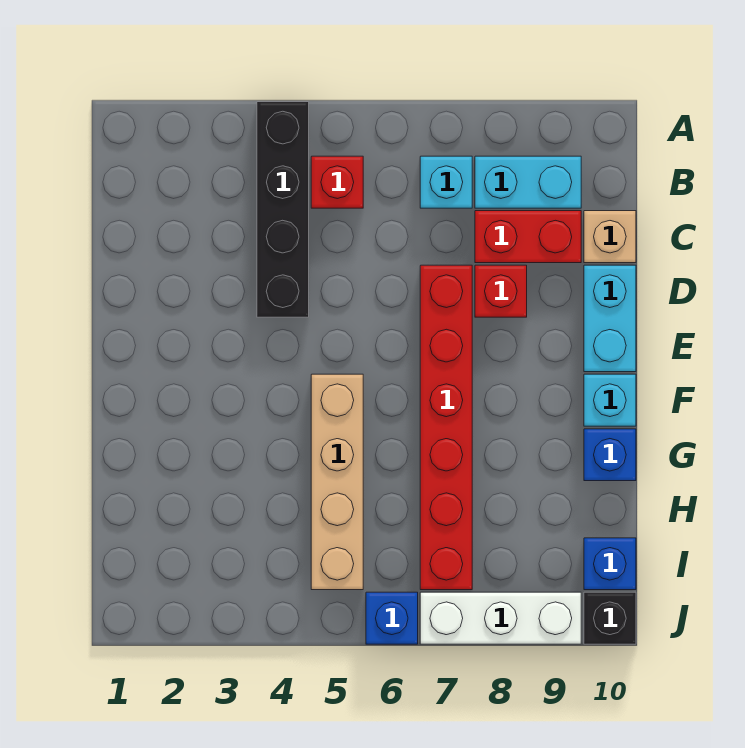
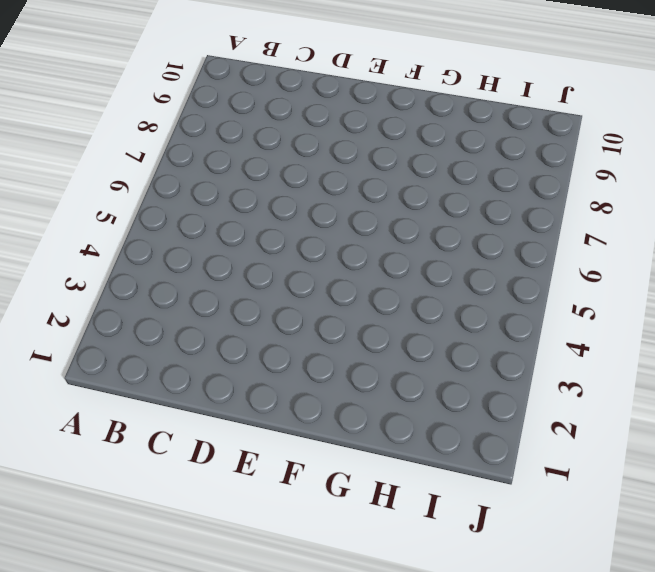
none -> black 1x4 brick [257,102,309,317]
none -> red 1x1 brick [311,156,363,208]
none -> cyan 1x1 brick [420,156,472,208]

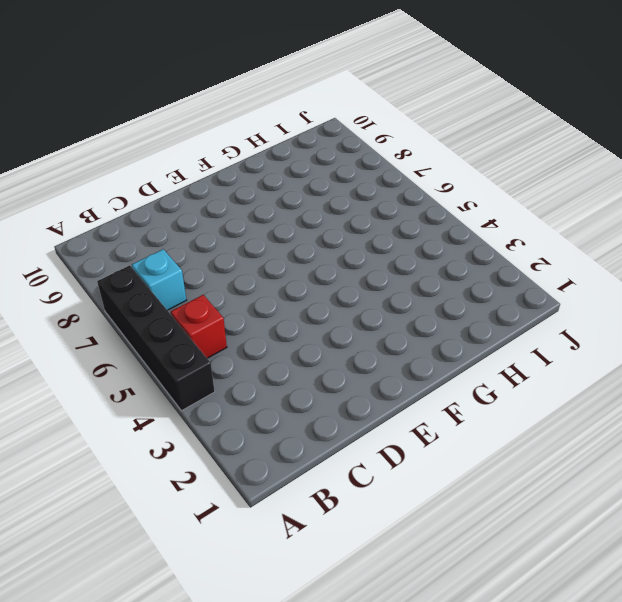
black 1x4 brick [97,265,215,411] -> black 1x4 brick turned to [257,102,309,317]
none -> cyan 1x2 brick [475,156,581,208]
none -> red 1x2 brick [475,211,581,263]
none -> tan 1x1 brick [584,211,636,263]

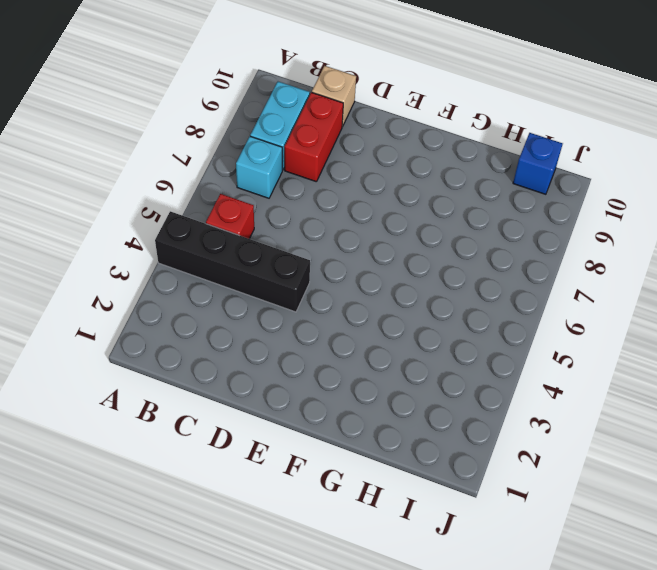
none -> red 1x6 brick [420,265,472,590]
none -> red 1x1 brick [475,265,527,317]
none -> cyan 1x2 brick [584,265,636,372]

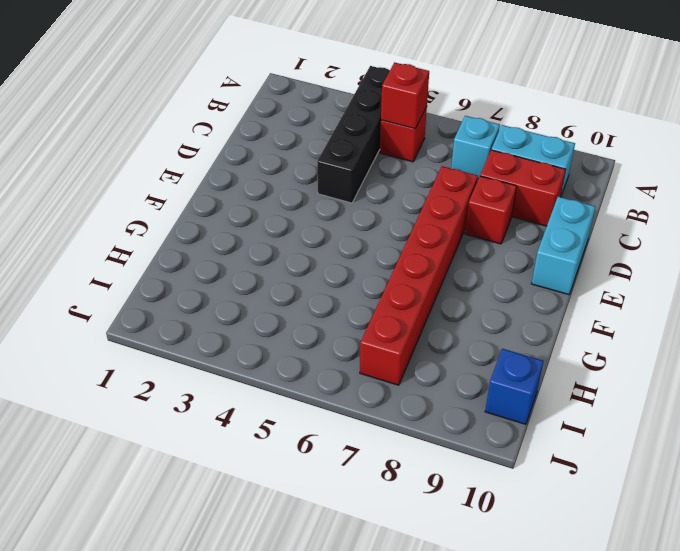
red 1x1 brick [381,62,429,129] -> none
none -> tan 1x1 brick [584,211,636,263]
none -> tan 1x4 brick [311,374,363,590]
none -> cyan 1x1 brick [584,374,636,426]

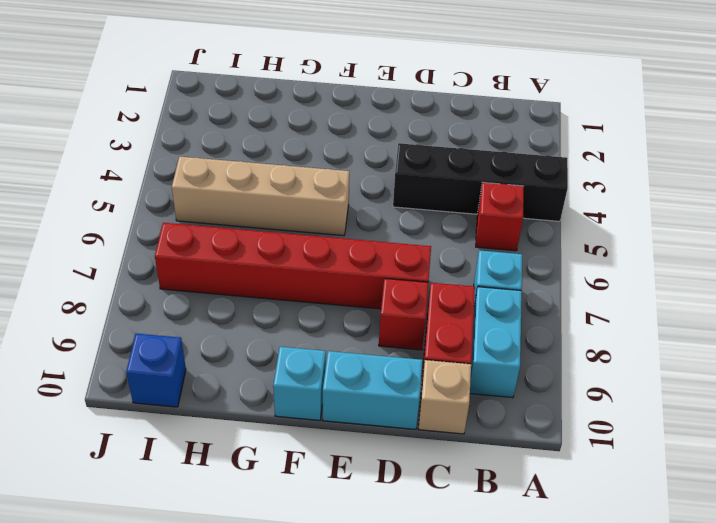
none -> blue 1x1 brick [584,429,636,481]
none -> blue 1x1 brick [366,592,418,644]
none -> white 1x3 brick [420,592,581,644]

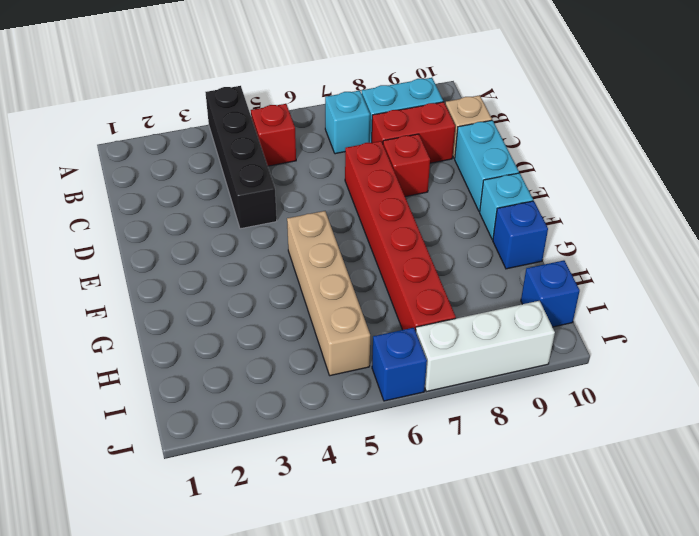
none -> black 1x1 brick [584,592,636,644]

